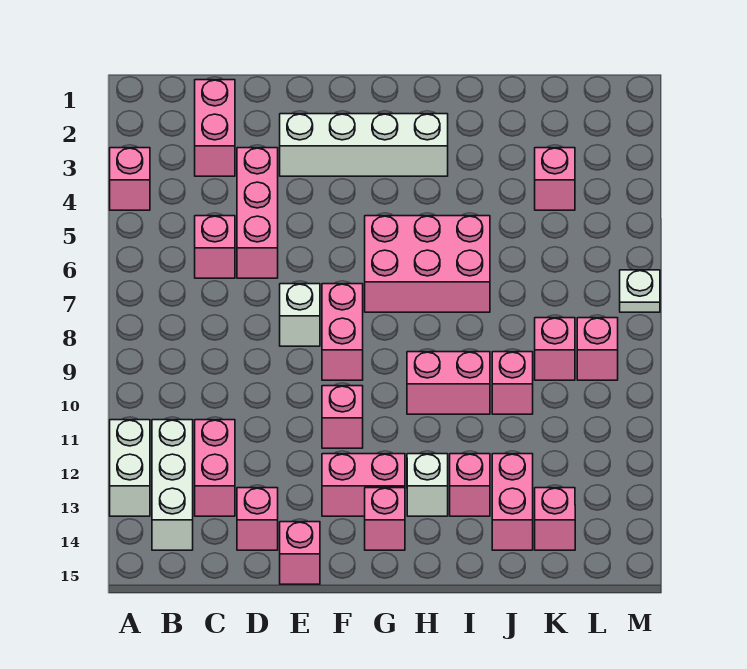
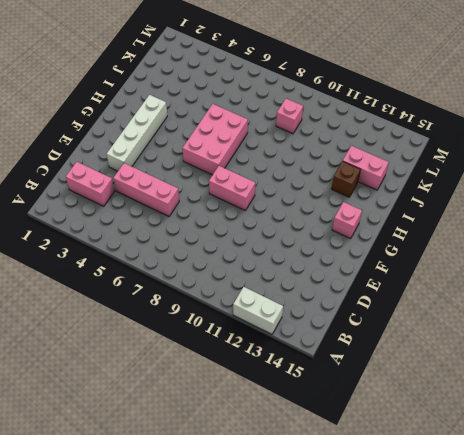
brown 1x1 brick [331,161,361,197] -> pink 1x1 brick [450,454,490,516]
none -> pink 1x1 brick [110,148,150,210]
none -> white 1x3 brick [152,420,193,550]
none -> pink 1x1 brick [195,216,235,278]

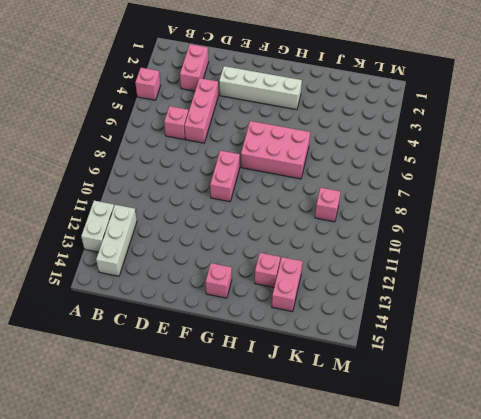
none -> pink 1x2 brick [195,420,235,516]
none -> pink 1x1 brick [237,488,278,550]
none -> white 1x1 brick [280,284,320,346]

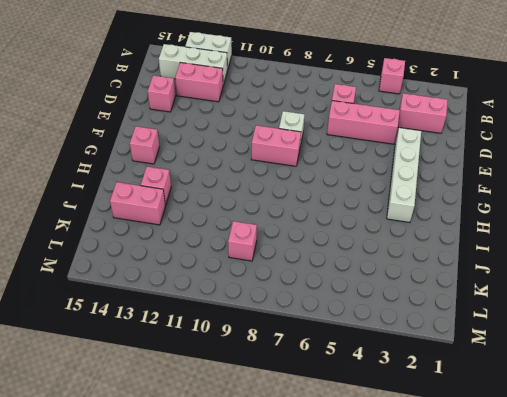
none -> pink 1x1 brick [280,522,320,584]
none -> pink 1x1 brick [322,386,363,448]
none -> pink 1x2 brick [322,454,405,516]

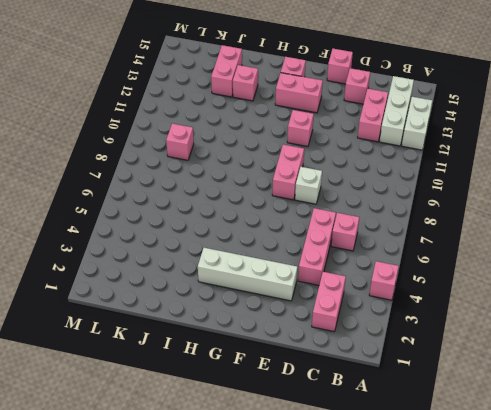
none -> pink 2x3 brick [365,216,490,312]
none -> pink 1x2 brick [407,352,490,414]
none -> white 1x1 brick [407,454,448,516]

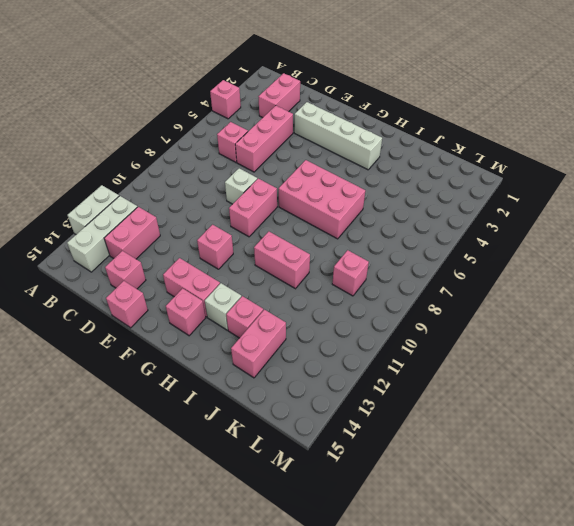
none -> pink 1x1 brick [492,352,533,414]
none -> pink 1x1 brick [535,148,575,210]
none -> pink 1x1 brick [535,488,575,550]

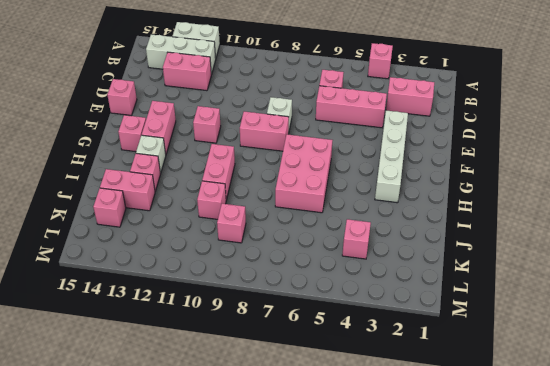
none -> pink 1x1 brick [237,488,278,550]
none -> pink 1x1 brick [577,318,618,380]
none -> white 1x1 plate [620,270,660,312]

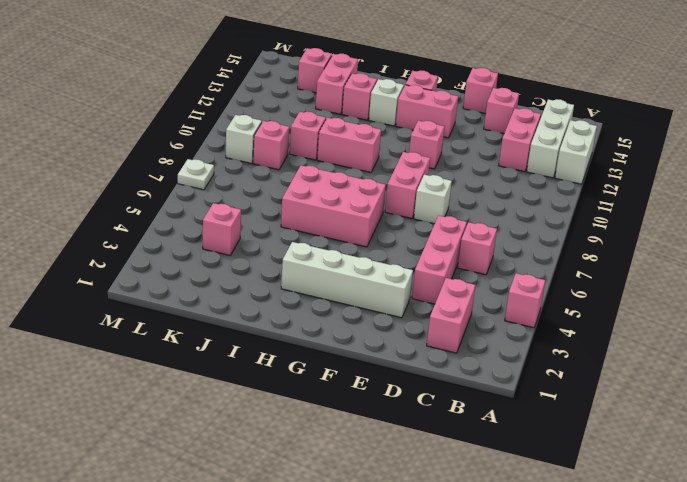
white 1x1 brick [226,115,262,163] -> pink 1x1 brick [577,318,618,380]

